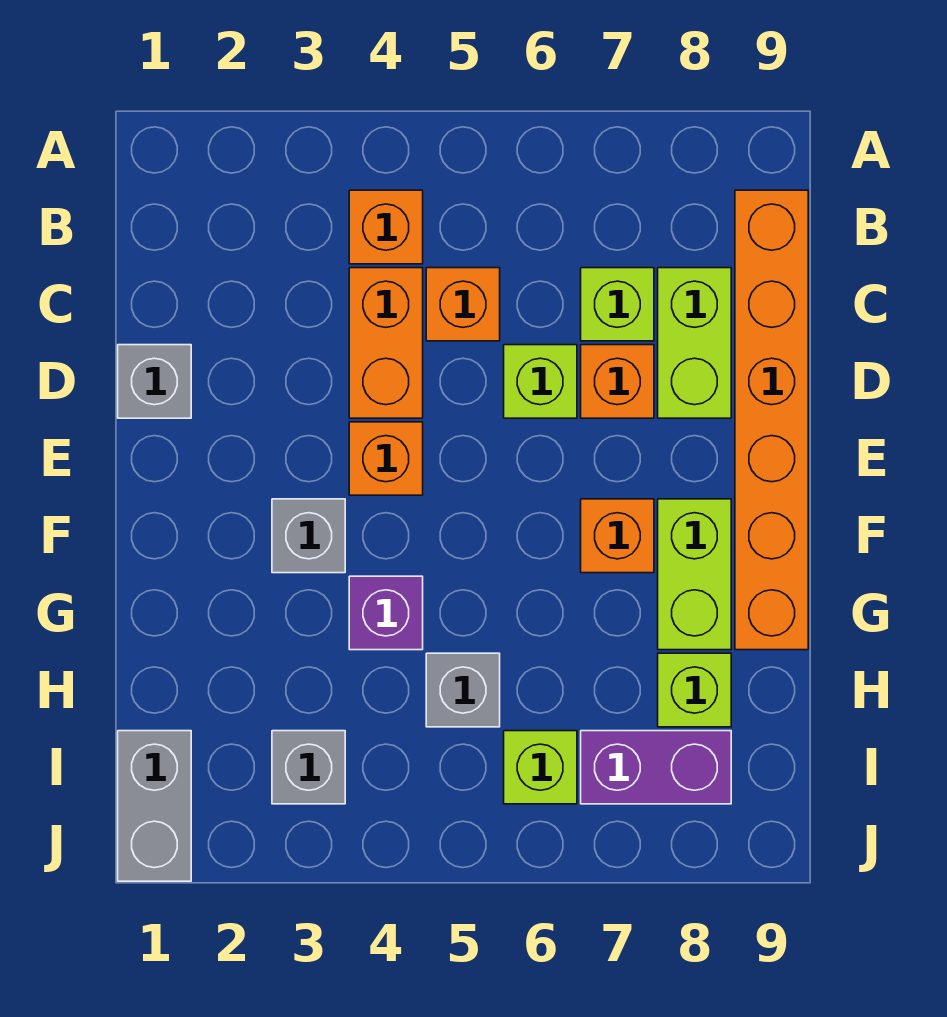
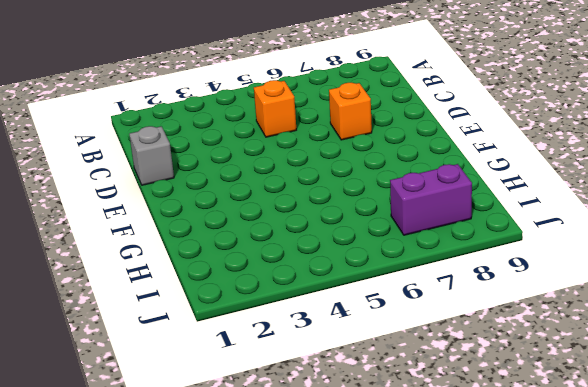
none -> orange 1x1 brick [349,190,423,264]
none -> orange 1x6 brick [735,190,808,650]
none -> orange 1x2 brick [349,268,423,418]

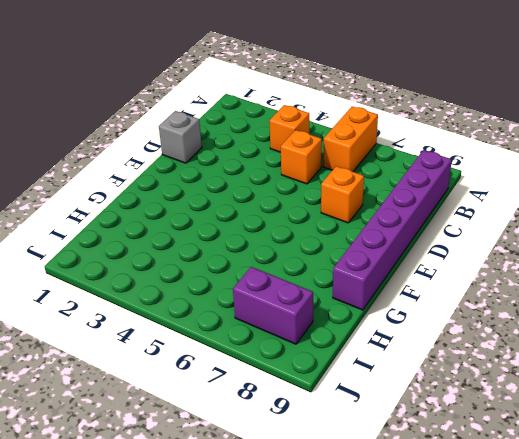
orange 1x2 brick [323,106,378,172] -> orange 1x2 brick moved to [349,268,423,418]
purple 1x6 brick [333,150,452,310] -> orange 1x6 brick [735,190,808,650]
none -> lime 1x1 brick [581,268,654,341]
none -> lime 1x2 brick [658,268,731,418]
none -> lime 1x1 brick [504,345,577,418]

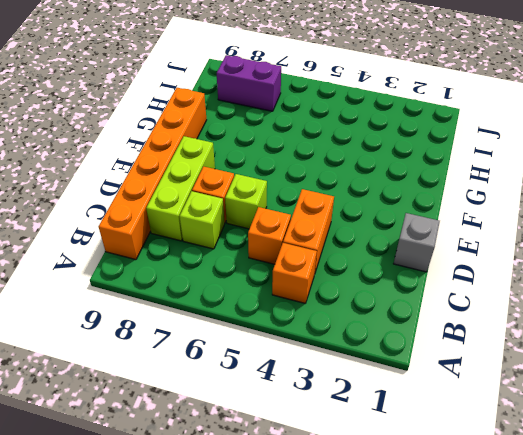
lime 1x3 brick [146,136,215,241] -> lime 1x2 brick [658,268,731,418]
none -> orange 1x1 brick [349,422,423,495]
none -> grey 1x1 brick [272,499,345,573]
none -> orange 1x1 brick [581,499,654,573]

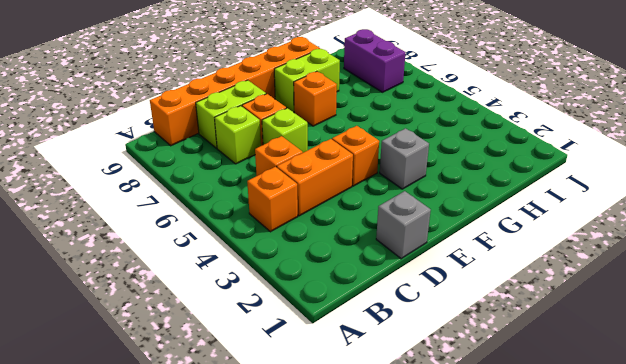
none -> purple 1x1 brick [349,576,423,650]
none -> grey 1x1 brick [426,653,500,727]
none -> lime 1x1 brick [658,653,731,727]

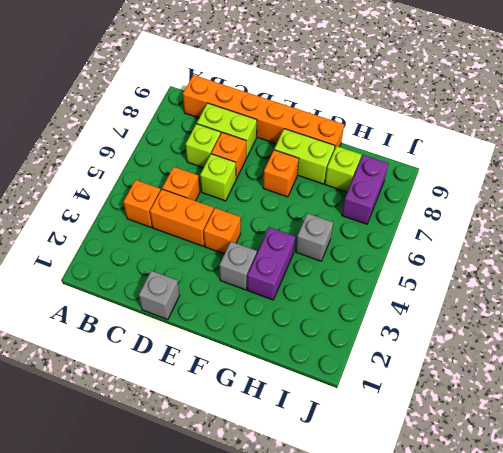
purple 1x2 brick [247,227,295,300] -> purple 1x1 brick [349,576,423,650]
none -> grey 1x2 brick [118,731,191,881]
none -> grey 1x1 brick [272,731,345,804]
none -> lime 1x1 brick [504,731,577,804]

